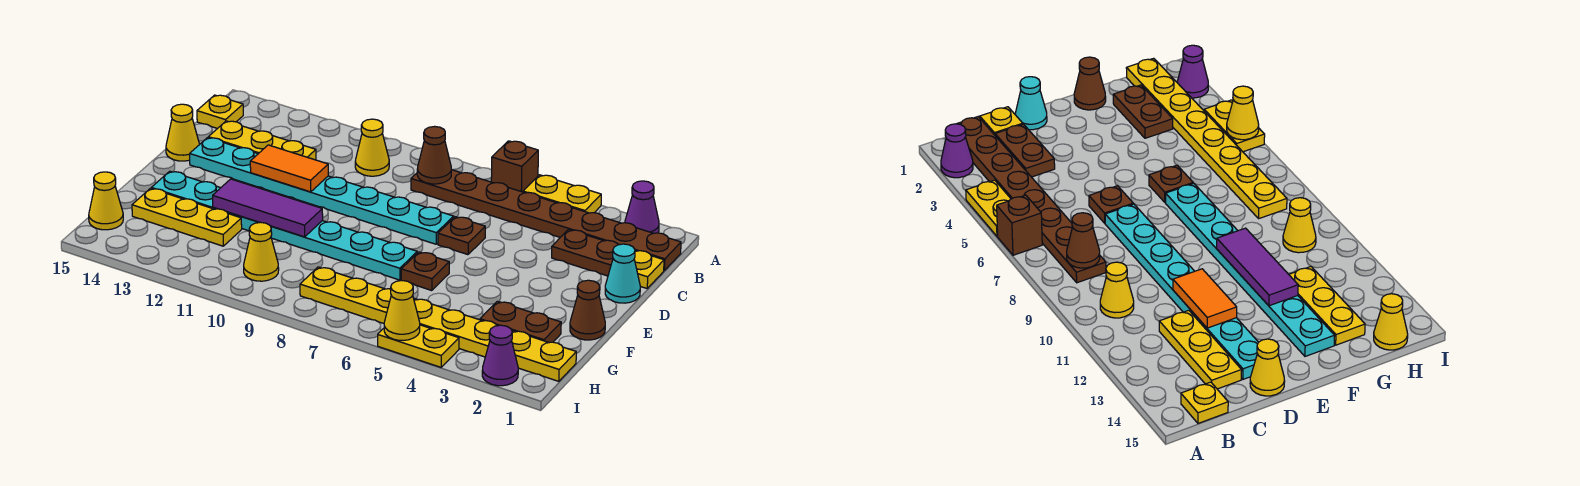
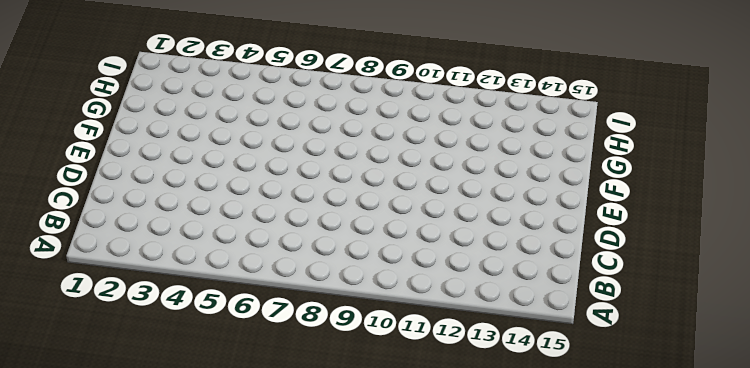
none -> purple 1x1 cone [625,181,659,233]
none -> yellow 1x2 plate [523,175,601,213]
none -> brown 1x1 brick [491,141,538,192]

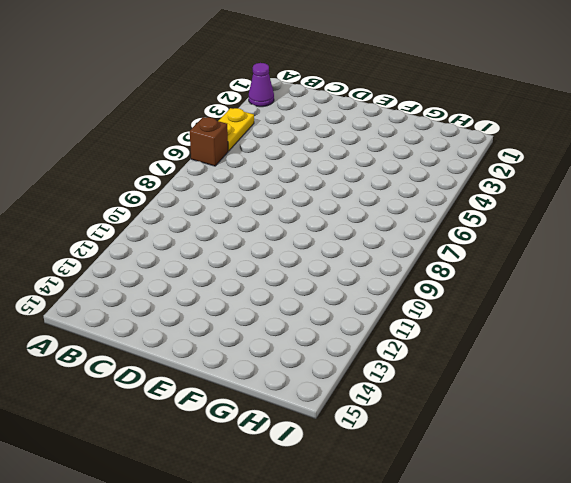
none -> brown 1x8 plate [411,170,681,270]
none -> yellow 1x1 cone [355,119,389,176]
none -> yellow 1x1 plate [197,95,243,129]

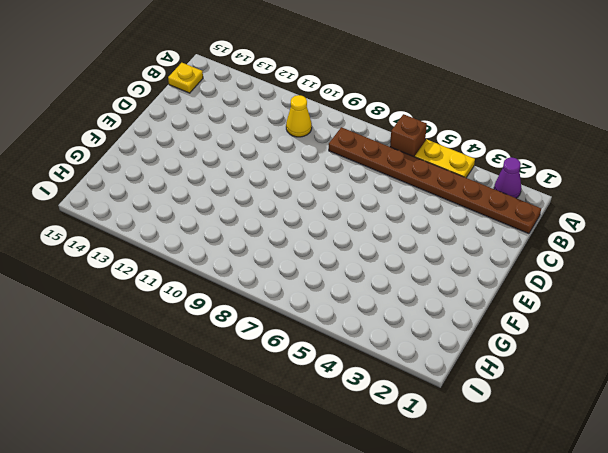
none -> yellow 1x1 plate [634,251,664,288]
none -> brown 1x2 plate [552,230,618,276]
none -> yellow 1x3 plate [208,121,316,160]

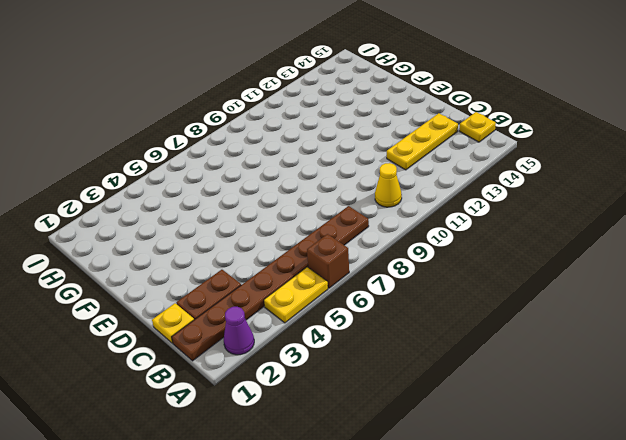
none -> cyan 1x1 cone [605,244,640,303]
none -> brown 1x1 plate [438,217,485,255]
none -> cyan 1x8 plate [190,138,454,244]

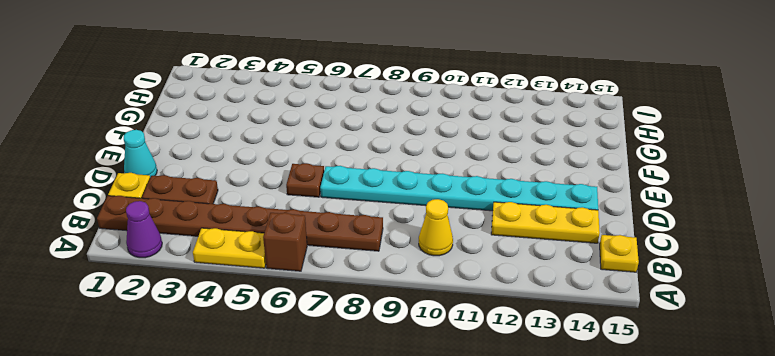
none -> yellow 1x1 cone [166,104,200,161]
none -> brown 1x1 cone [570,280,605,340]
none -> brown 1x1 plate [401,252,449,291]

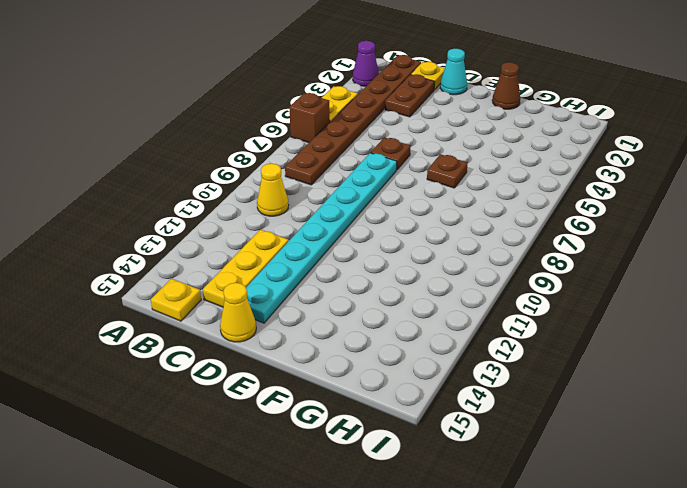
none -> cyan 1x8 plate [151,171,417,280]
none -> brown 1x2 plate [480,301,561,343]
none -> yellow 1x3 plate [132,188,242,246]

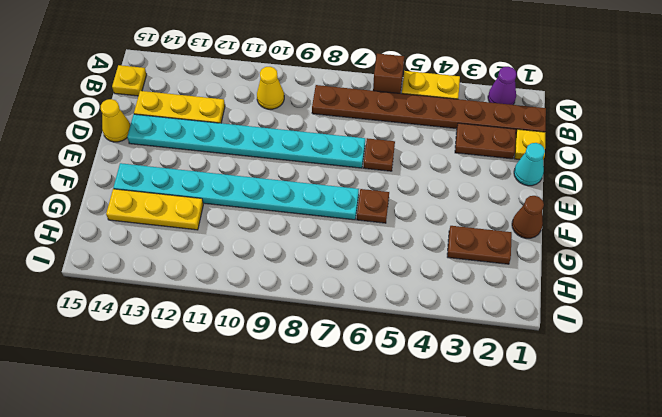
none -> yellow 1x8 plate [300,267,576,381]
none -> yellow 1x1 cone [244,222,279,281]
none -> yellow 1x1 cone [89,172,123,230]

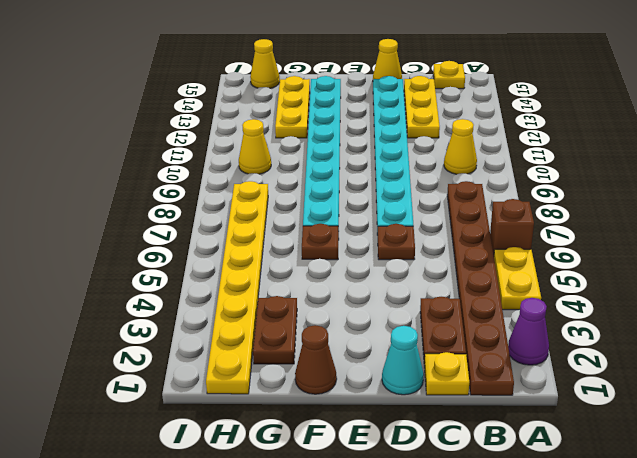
none -> purple 1x1 cone [482,325,518,386]
none -> yellow 1x2 plate [378,325,459,367]
none -> brown 1x1 cone [417,126,451,184]

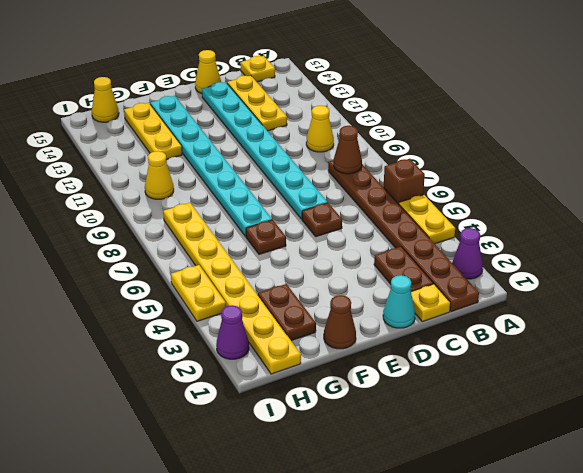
none -> orange 1x2 tile [250,145,328,192]
none -> purple 1x3 tile [213,179,323,237]
none -> yellow 1x1 cone [384,281,420,340]

